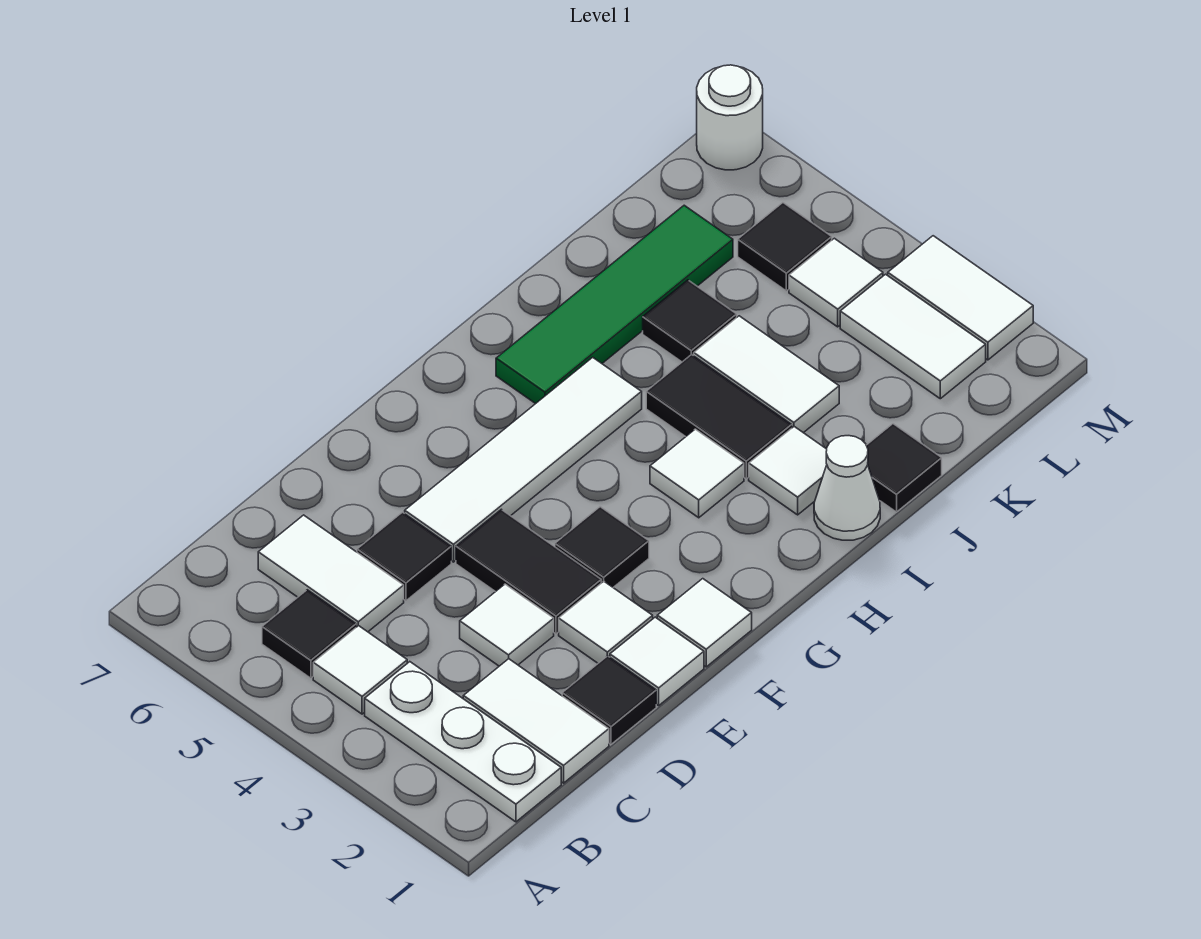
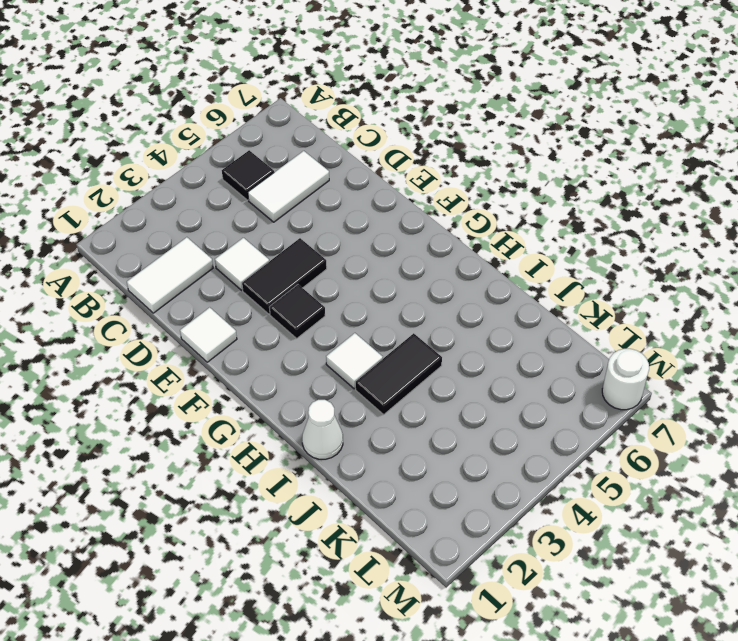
none -> white 1x3 plate [365,662,561,822]
none -> white 1x1 tile [313,626,407,714]
none -> black 1x1 tile [562,656,656,744]

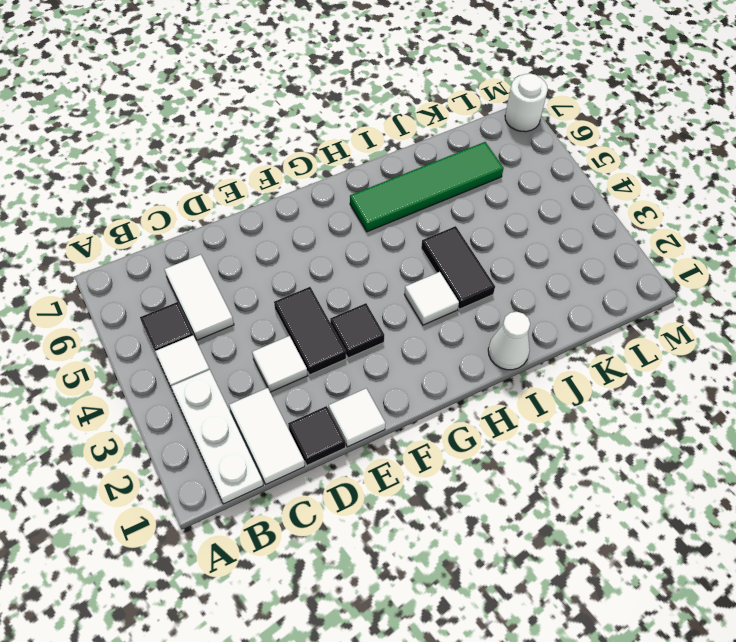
none -> black 1x1 tile [357,512,451,601]
none -> white 1x1 tile [559,581,653,663]
none -> white 1x4 tile [405,357,642,562]

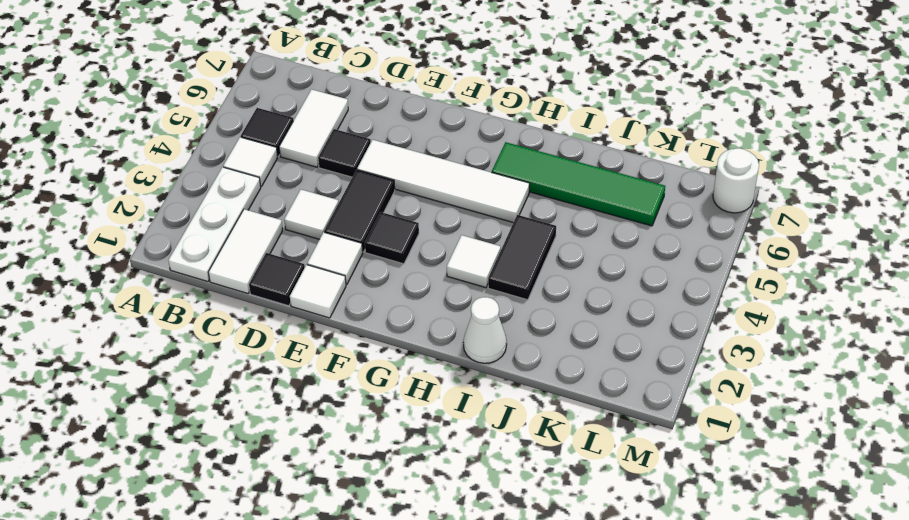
none -> white 1x1 tile [657,579,752,667]
none -> white 1x1 tile [749,427,827,515]
none -> black 1x1 tile [866,424,942,512]

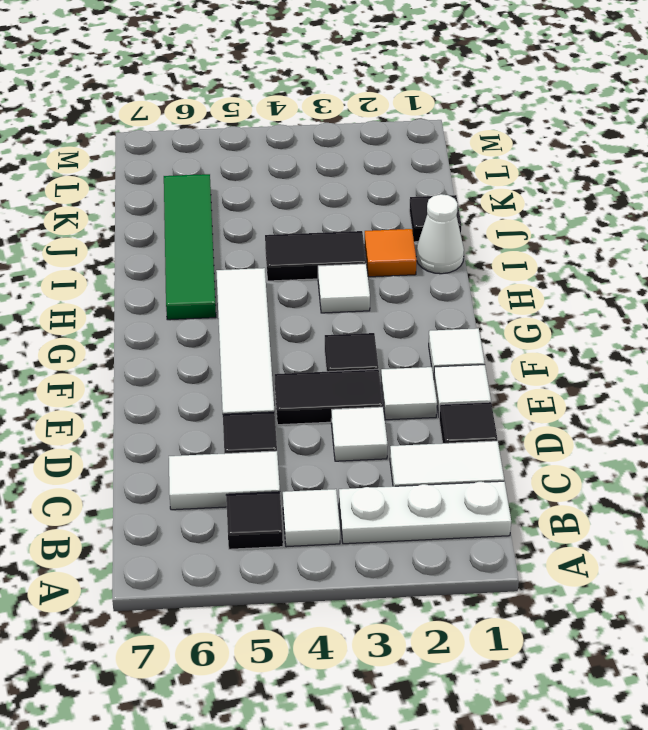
orange 1x1 tile [365,229,417,277] -> white 1x1 tile [749,427,827,515]
none -> white 1x2 tile [694,316,839,433]
none -> black 1x1 tile [643,280,737,362]
none -> white 1x2 tile [840,274,986,399]

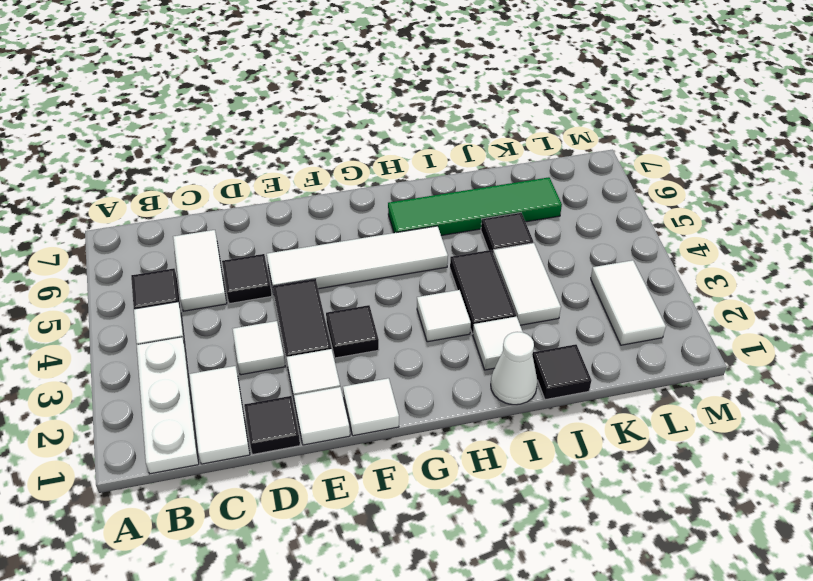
none -> white 1x1 tile [789,238,883,327]
none -> black 1x1 tile [738,203,832,291]
none -> white 1x2 tile [888,236,1033,360]

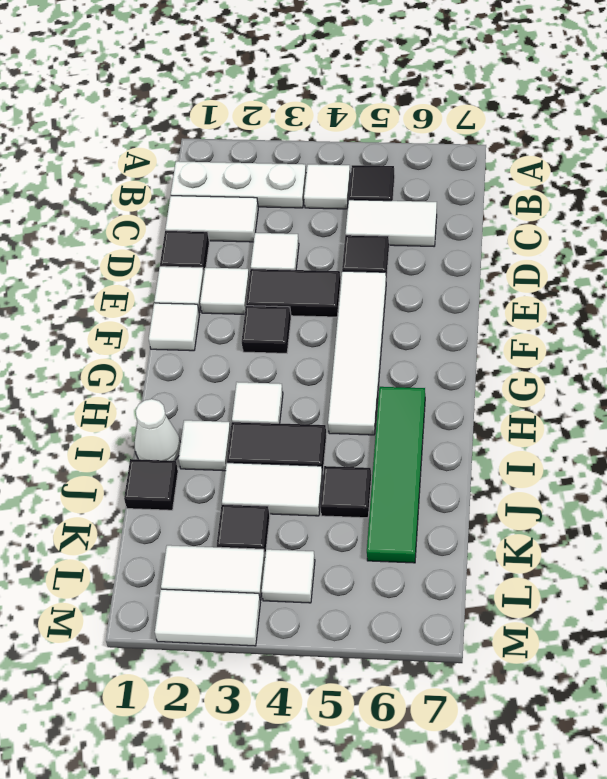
black 1x1 tile [217,504,270,555] -> black 1x1 tile moved to [738,203,832,291]
none -> white 1x1 round brick [697,65,763,170]

